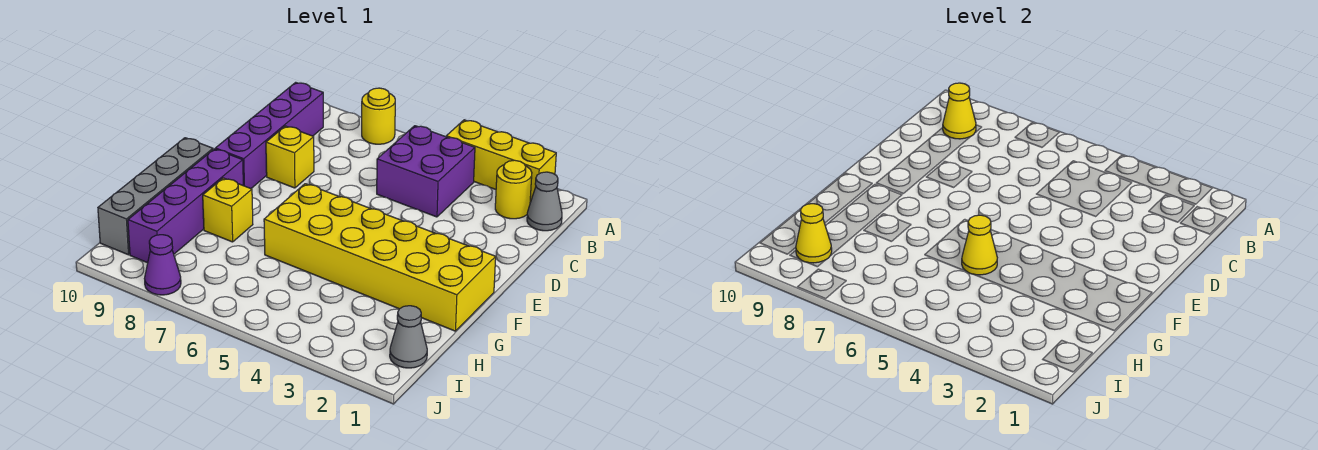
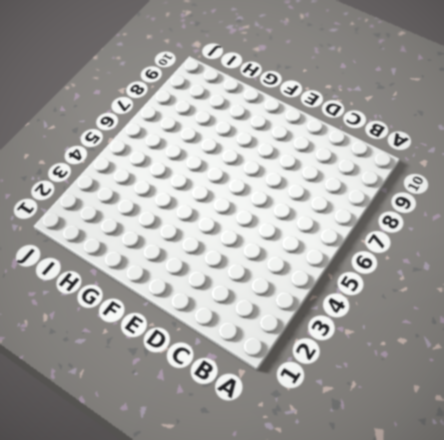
none -> yellow 1x3 brick [446,120,556,202]
none -> yellow 1x1 round brick [362,88,395,144]
none -> grey 1x1 cone [527,172,562,231]

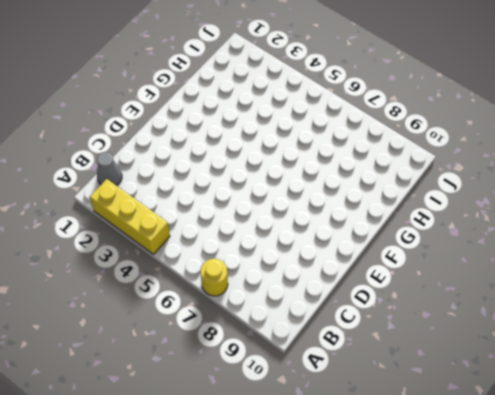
none -> yellow 1x1 round brick [495,160,532,219]
none -> purple 2x2 brick [377,126,475,217]
none -> purple 1x4 brick [215,82,323,188]

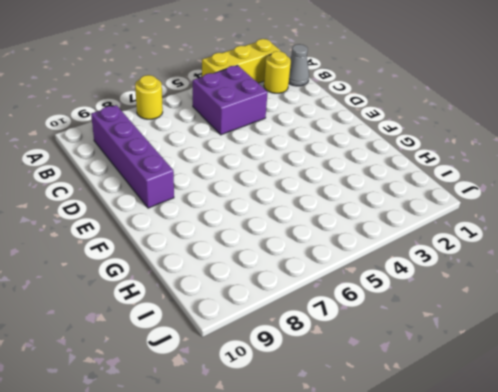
none -> yellow 1x1 brick [266,126,314,188]
none -> yellow 2x6 brick [264,184,496,331]
none -> purple 1x4 brick [128,149,243,263]

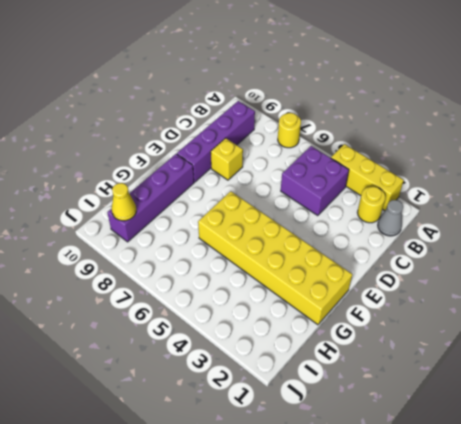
none -> grey 1x4 brick [98,138,213,255]
none -> yellow 1x1 brick [203,178,253,242]
none -> grey 1x1 cone [390,306,427,368]

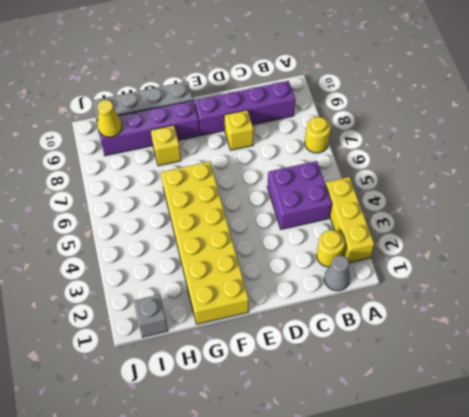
grey 1x1 brick [134,295,168,337] -> grey 1x1 cone [390,306,427,368]
none -> purple 1x1 cone [144,235,181,295]
none -> yellow 1x1 cone [943,83,976,139]
none -> yellow 1x1 cone [962,215,997,275]

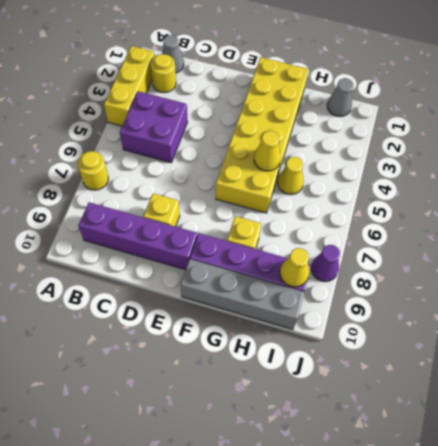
yellow 1x1 cone [278,157,304,195] -> yellow 1x1 cone moved to [943,83,976,139]

